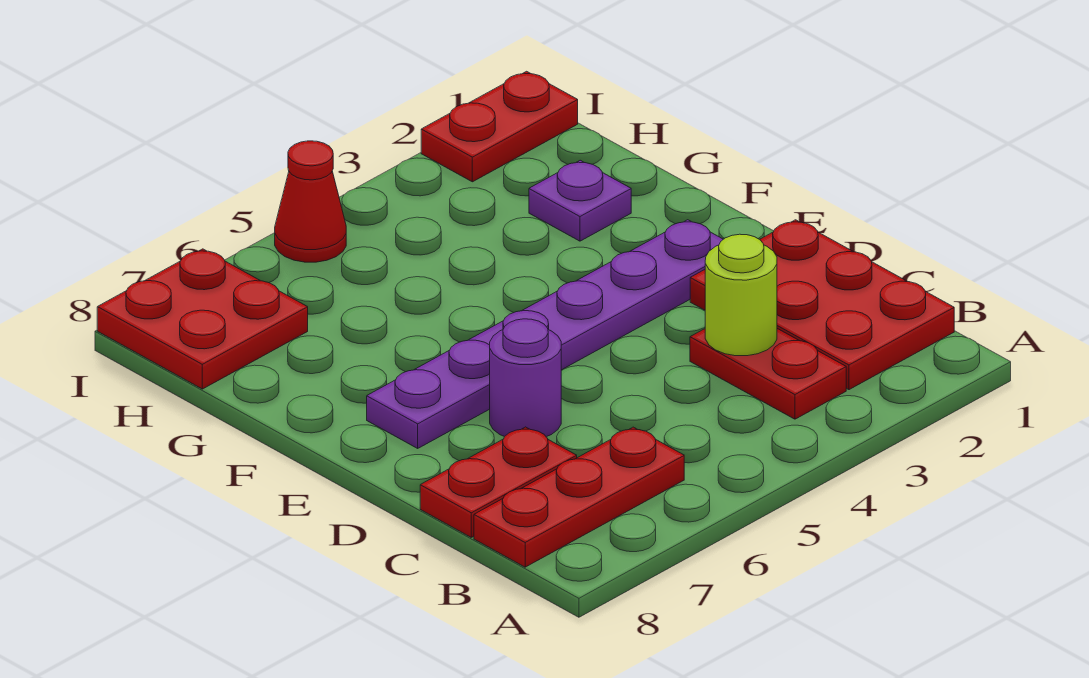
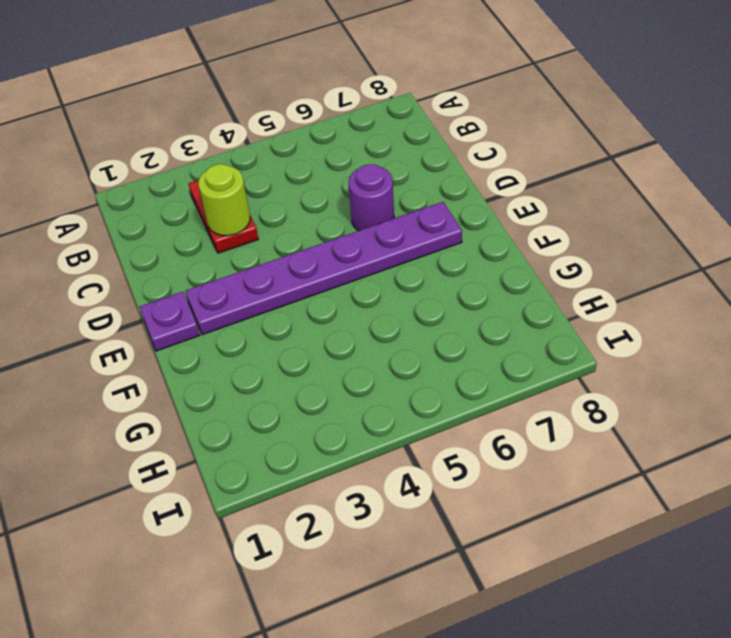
purple 1x1 plate [140,292,200,351] -> purple 1x1 plate moved to [529,160,631,241]
none -> red 2x3 plate [690,220,954,390]
none -> red 1x3 plate [474,427,684,567]

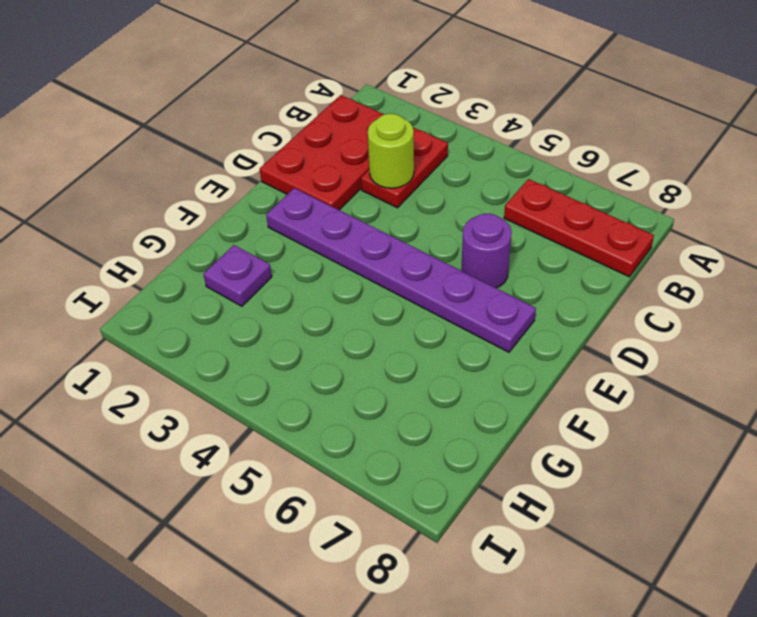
none -> red 1x2 plate [420,427,577,537]
none -> red 2x2 plate [97,249,308,389]

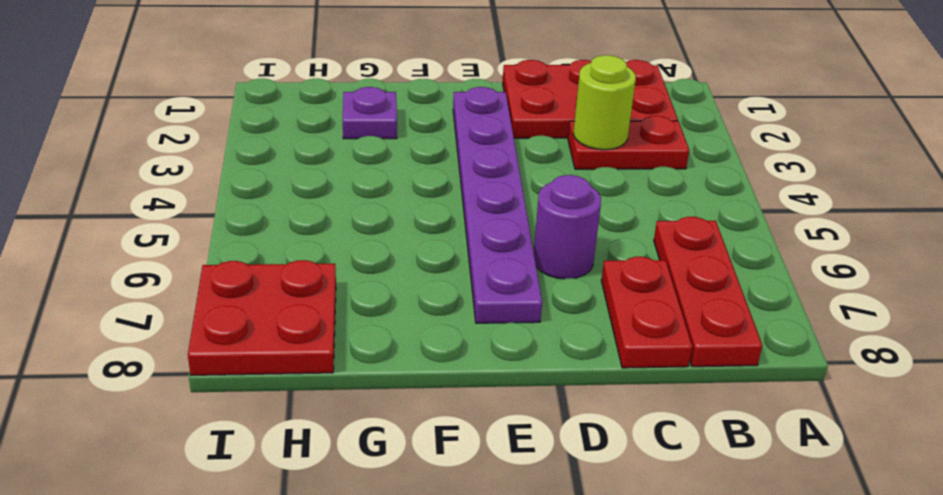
none -> red 1x2 plate [421,71,578,182]
none -> red 1x1 cone [275,141,346,262]

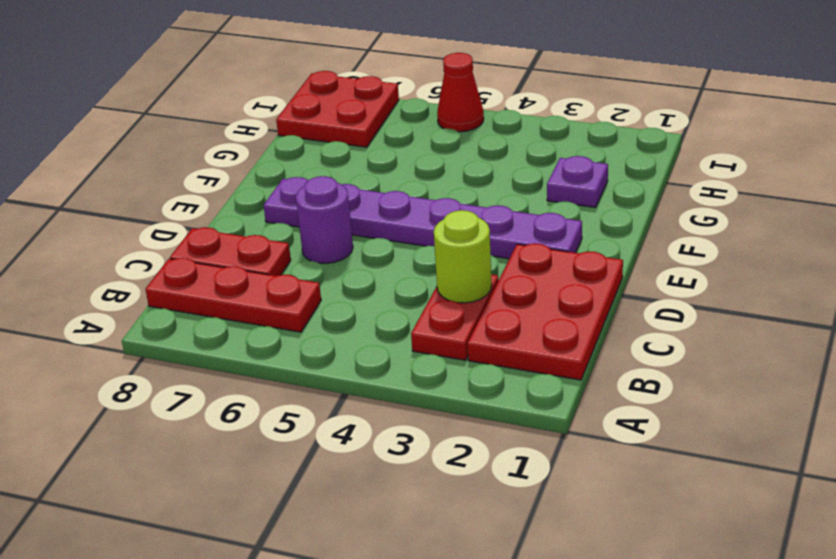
none -> red 1x2 plate [421,71,578,182]

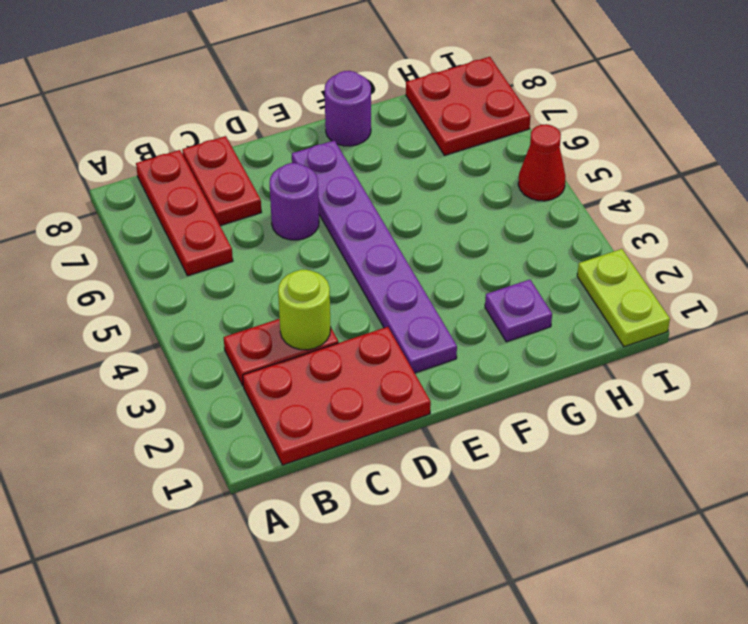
purple 1x1 round brick [325,71,371,146] -> none
lime 1x2 plate [577,249,670,347] -> red 1x2 plate [421,71,578,182]

